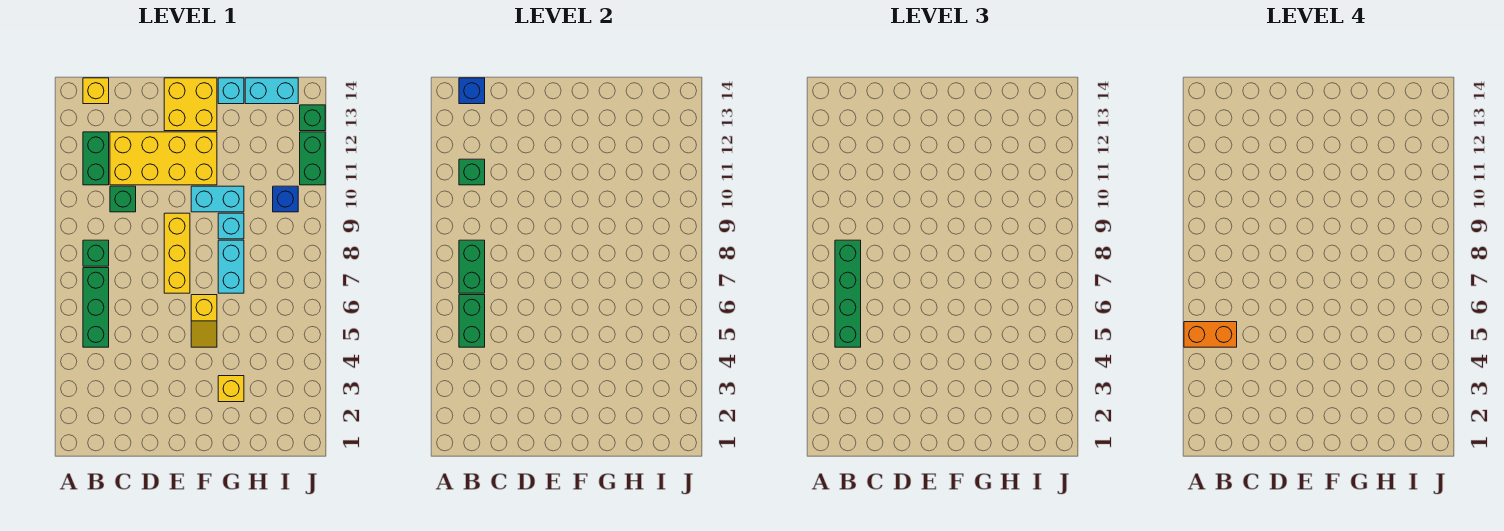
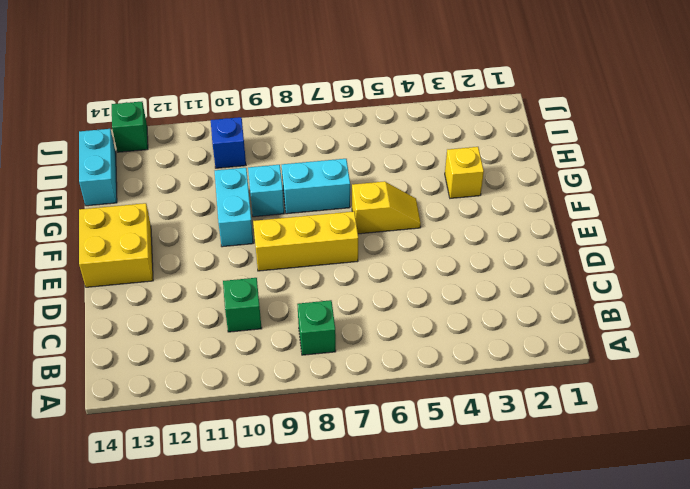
none -> green 1x3 brick [83,268,109,347]
none -> green 1x2 brick [83,132,109,185]
none -> yellow 1x1 brick [83,78,109,104]

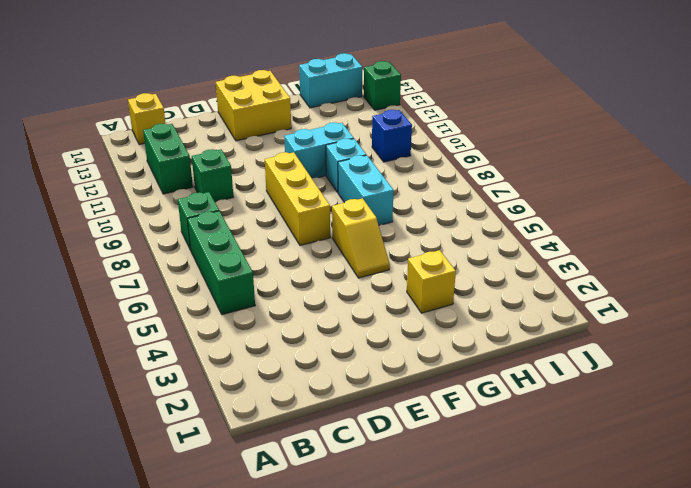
none -> yellow 2x4 brick [110,132,217,185]
none -> cyan 1x1 brick [218,78,244,104]
none -> green 1x2 brick [300,132,325,185]

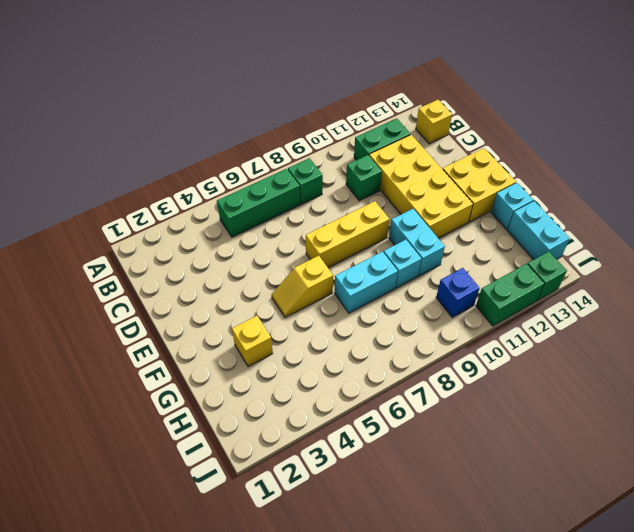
none -> green 1x2 brick [459,295,485,347]
none -> green 1x2 brick [459,240,485,293]
none -> green 1x1 brick [459,159,485,185]

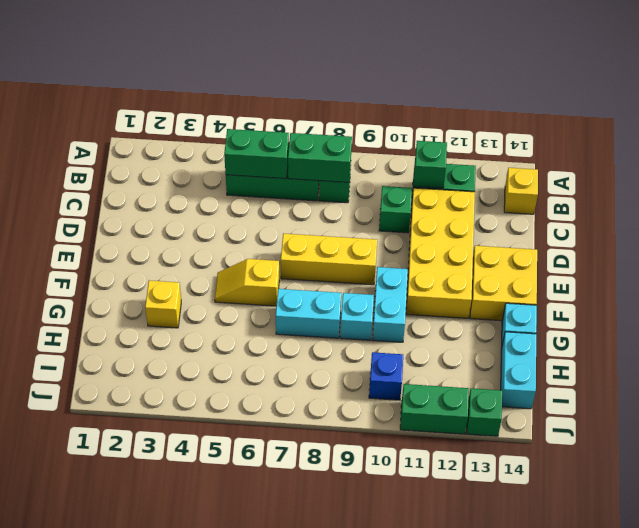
none -> blue 1x1 brick [459,78,485,104]
none -> green 1x4 brick [835,240,861,347]
none -> orange 1x2 brick [1184,322,1237,347]

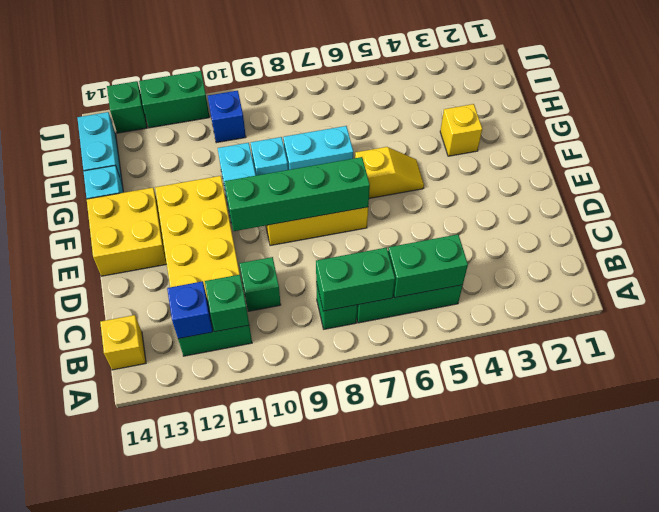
blue 1x1 brick [167,281,213,339] -> blue 1x1 brick moved to [459,78,485,104]
green 1x4 brick [224,157,370,231] -> green 1x4 brick moved to [835,240,861,347]
none -> orange 1x2 brick [1184,322,1237,347]

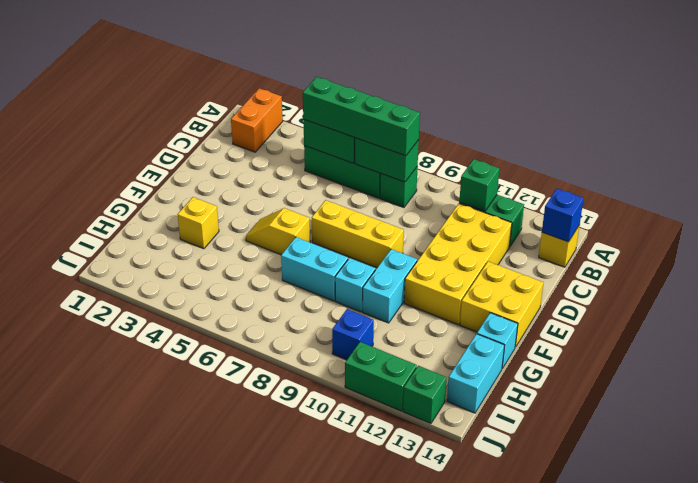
orange 1x2 brick [231,88,283,152] -> orange 1x2 brick moved to [1184,322,1237,347]
none -> green 1x1 brick [110,186,136,212]

